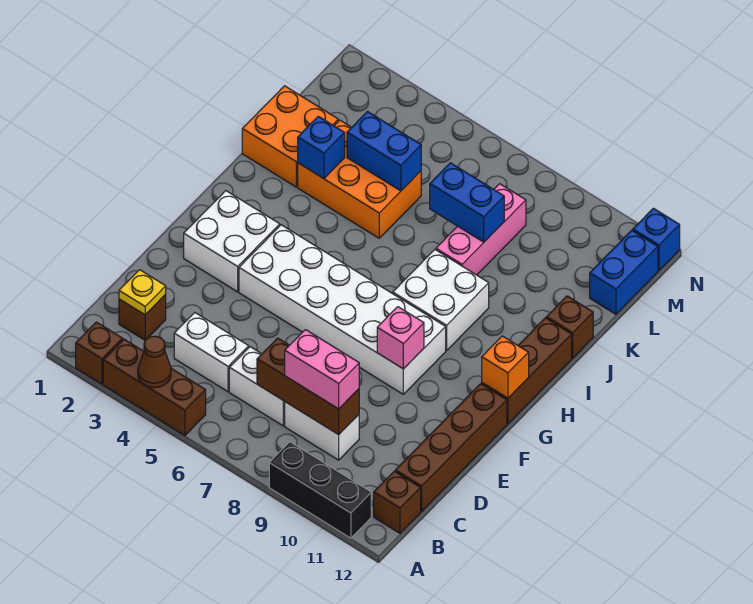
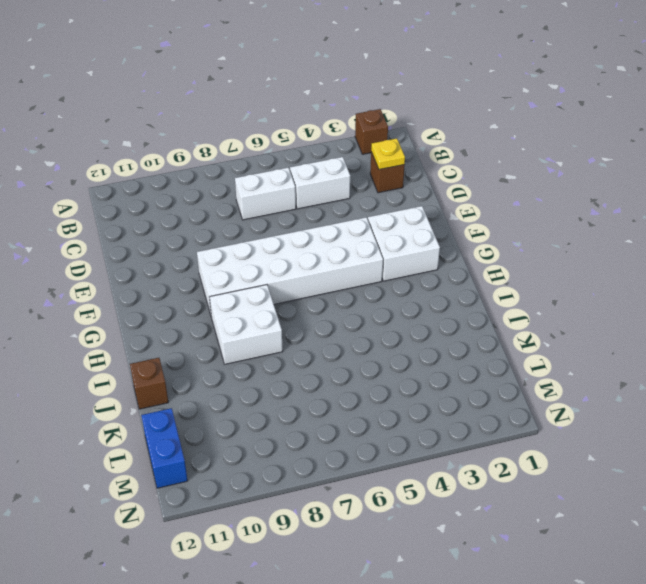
none -> brown 1x3 brick [103,339,206,435]
none -> black 1x3 brick [269,442,371,538]
none -> brown 1x1 brick [374,471,421,533]

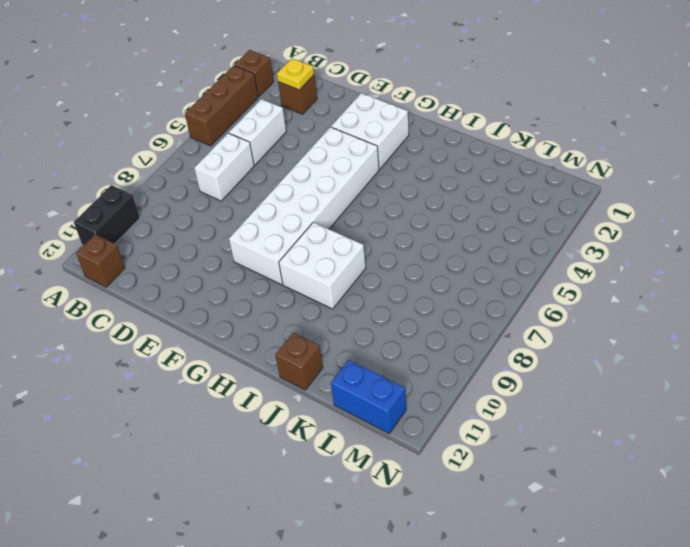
black 1x2 brick [74,185,140,246] -> black 1x3 brick [269,442,371,538]
none -> white 1x2 brick [285,402,359,460]
none -> brown 1x4 brick [395,384,507,511]
none -> brown 1x3 brick [482,318,572,424]

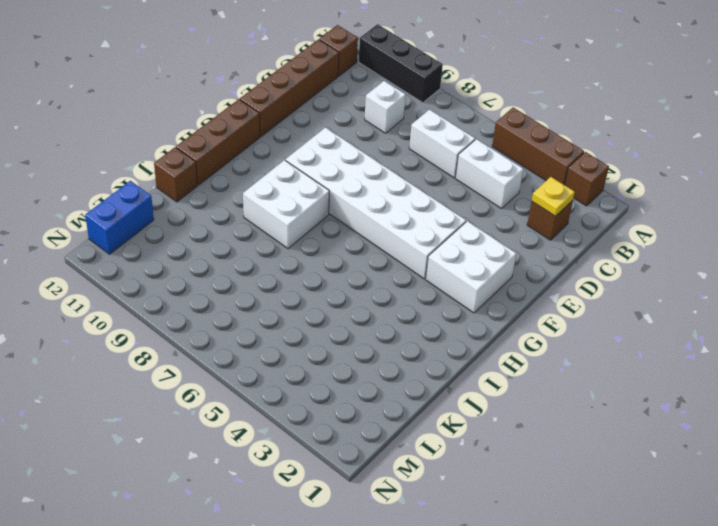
white 1x1 brick [365,81,406,133] -> white 1x2 brick [285,402,359,460]
none -> orange 2x2 brick [242,86,338,187]
none -> orange 2x3 brick [298,120,421,238]
none -> pink 1x3 brick [436,184,526,275]

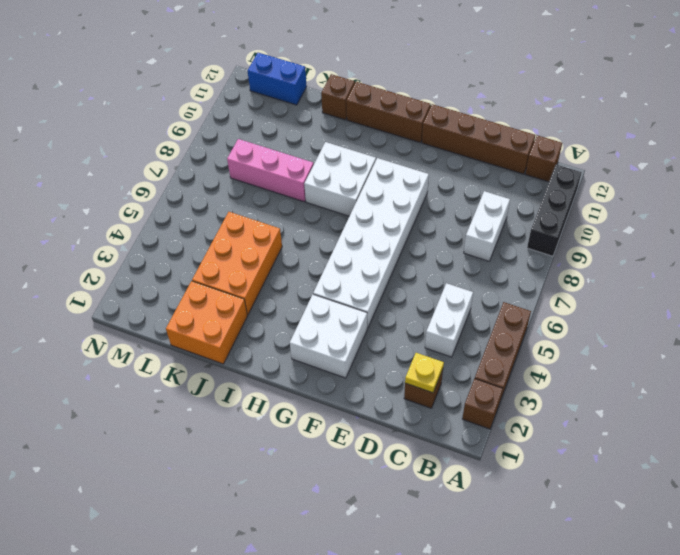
none -> white 1x2 brick [229,347,285,426]
none -> blue 1x1 brick [633,208,680,270]
none -> brown 1x1 cone [138,336,171,388]

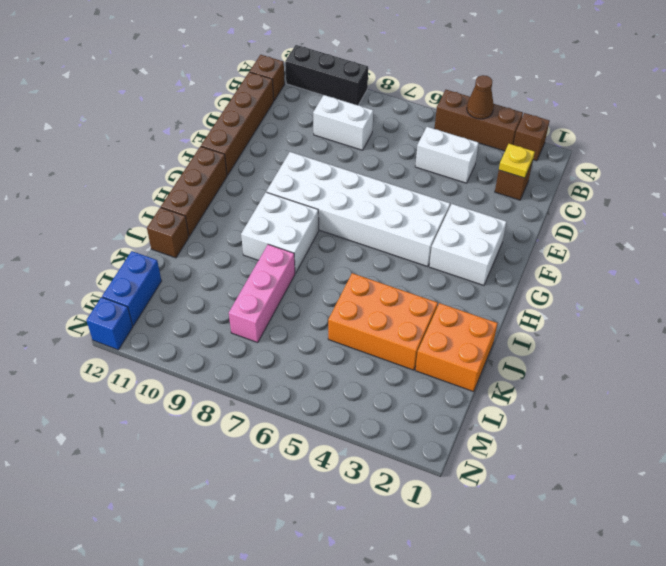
none -> white 1x2 brick [229,347,285,426]
none -> brown 1x3 brick [257,338,359,435]
none -> pink 1x1 brick [377,307,424,369]

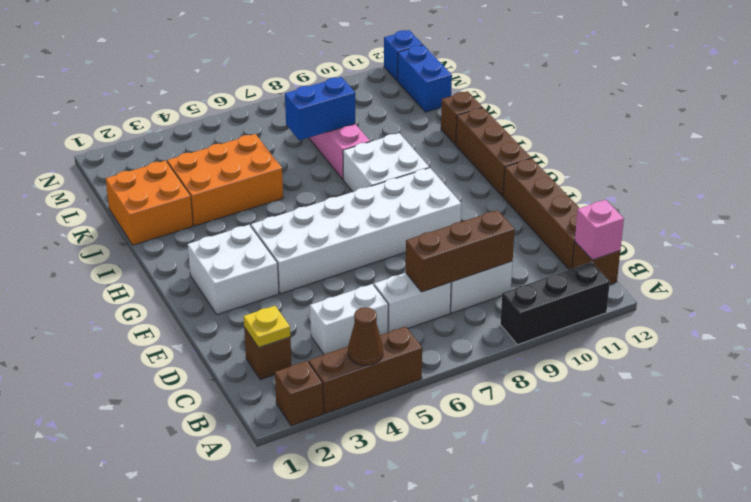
pink 1x1 brick [575,200,624,260] -> pink 1x1 brick moved to [377,307,424,369]
none -> orange 1x1 brick [482,336,529,398]
none -> blue 1x1 brick [298,116,345,179]
none -> blue 1x2 brick [347,112,421,191]

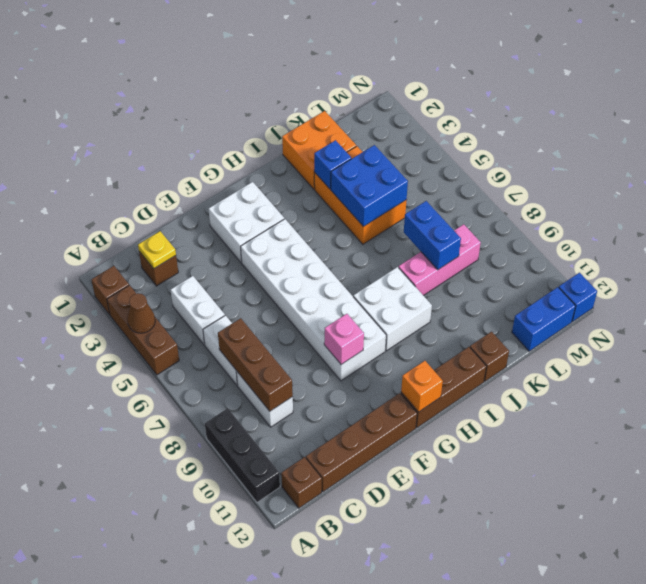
blue 2x2 brick [331,145,408,227] -> blue 1x2 brick [347,112,421,191]
none -> pink 1x2 brick [285,330,359,409]

